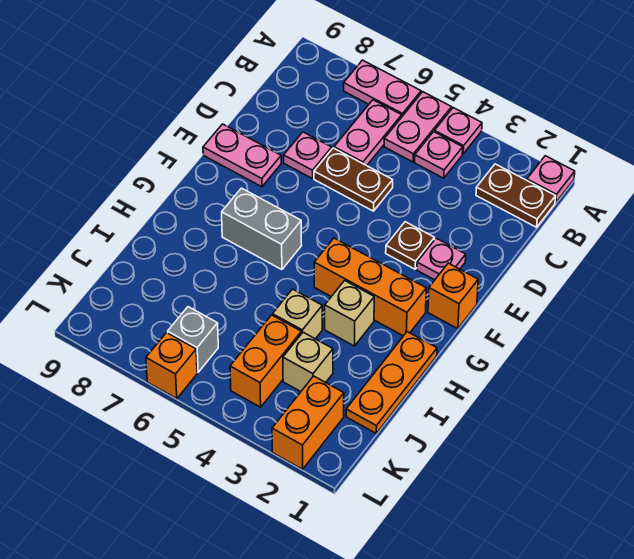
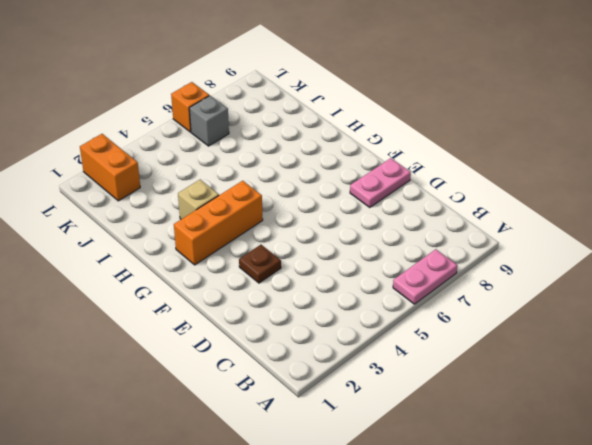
none -> pink 1x1 plate [527,156,575,203]
none -> pink 1x1 plate [434,108,482,154]
none -> pink 1x2 plate [384,92,452,162]

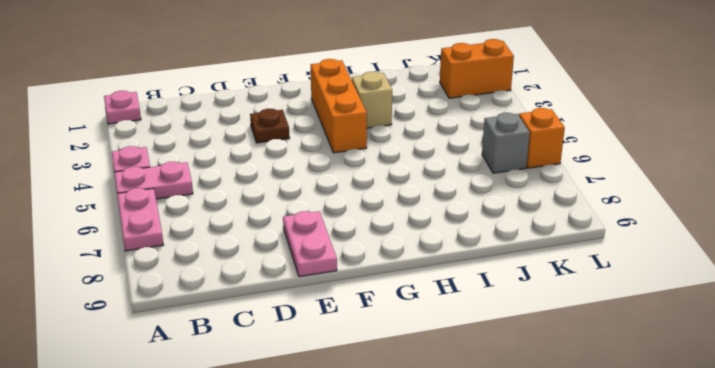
none -> brown 1x2 plate [476,164,556,227]
none -> pink 1x1 plate [415,132,463,178]
none -> pink 1x2 plate [334,100,402,166]

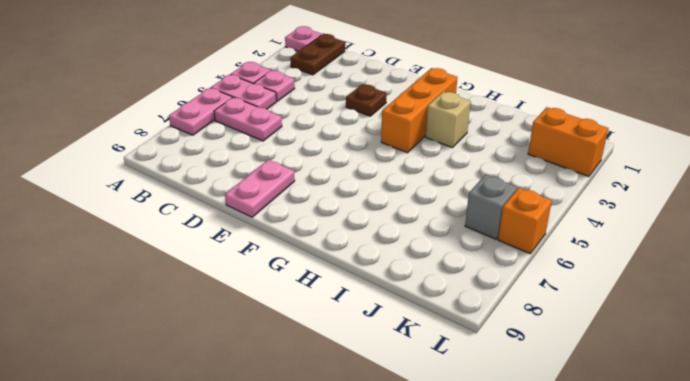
none -> brown 1x2 plate [314,148,393,211]
none -> pink 1x1 plate [284,132,332,179]
none -> pink 1x1 plate [417,238,466,280]

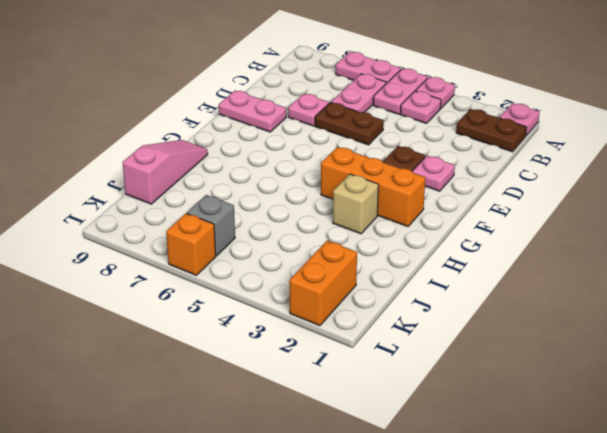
pink 1x3 slope [123,140,208,204] -> none
none -> orange 1x1 brick [428,263,478,329]
none -> grey 1x2 brick [222,188,302,270]
none -> orange 1x3 plate [346,332,437,433]

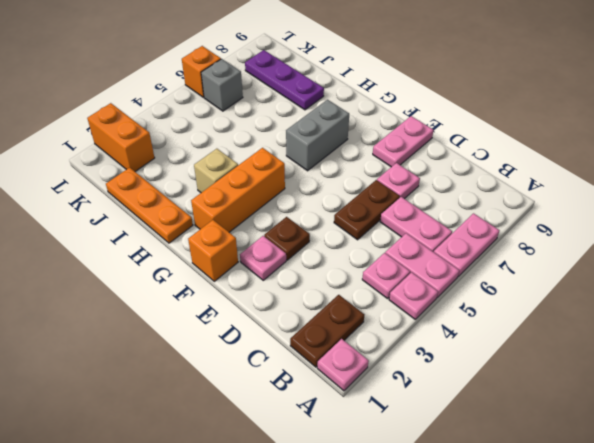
purple 1x3 plate [245,50,324,110] -> none
none -> tan 1x1 brick [273,289,322,339]
none -> tan 1x1 brick [283,332,333,392]
none -> orange 1x2 brick [230,315,301,407]

